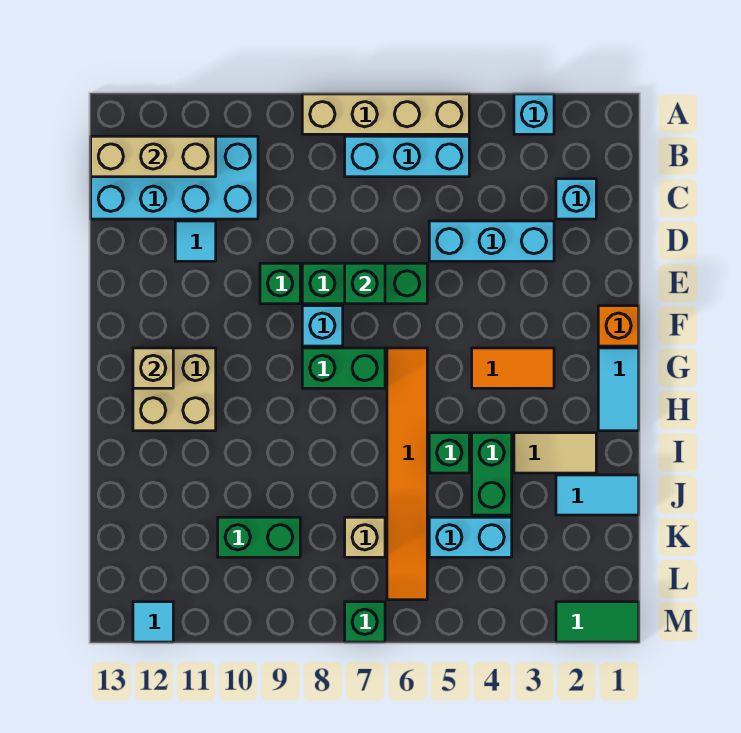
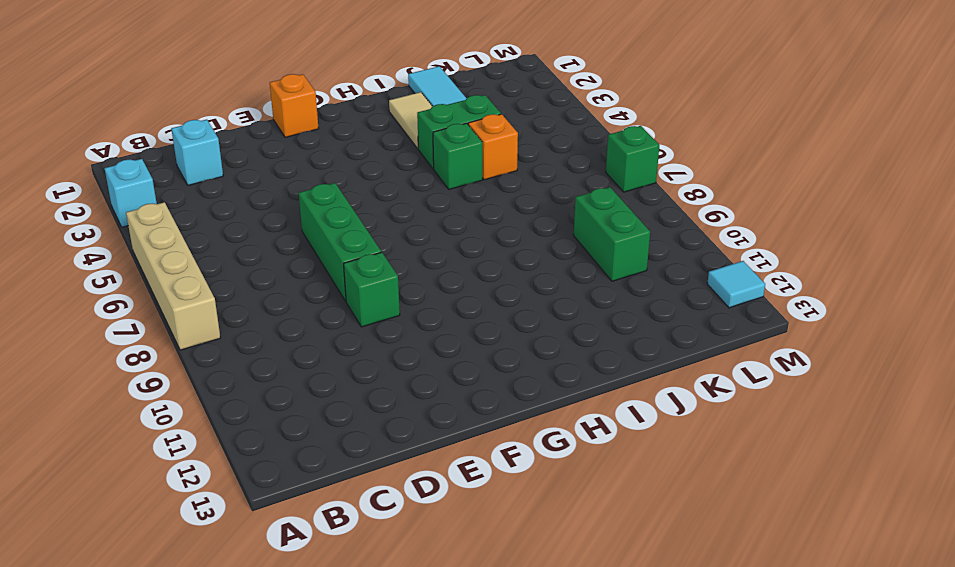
orange 1x1 brick [468,114,518,180] -> none
none -> cyan 1x3 brick [345,136,469,177]
none -> cyan 2x4 brick [91,136,258,219]
none -> cyan 1x3 brick [429,221,554,261]

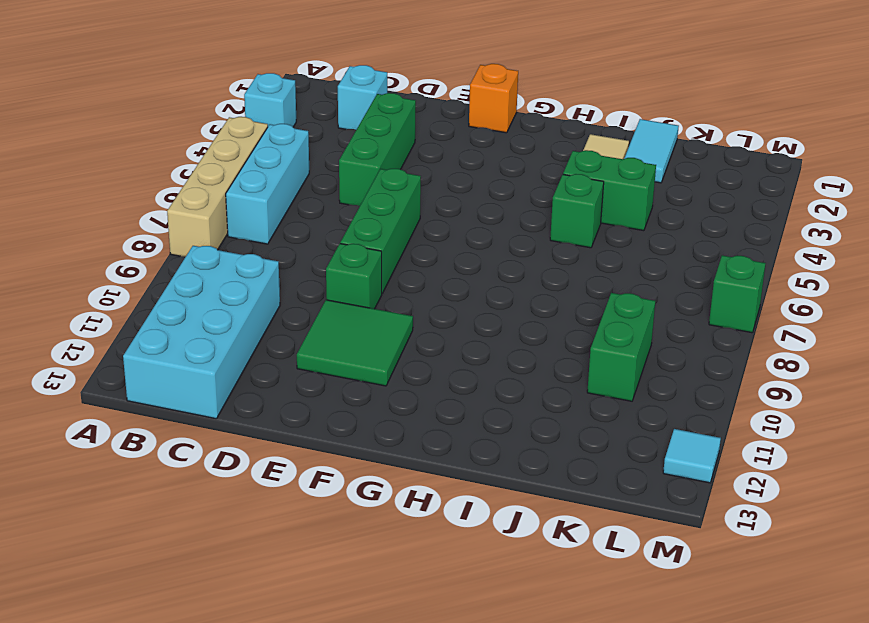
green 1x3 brick [339,93,416,206] -> cyan 1x3 brick [429,221,554,261]
green 2x2 tile [297,300,413,386] -> none
none -> cyan 1x1 tile [175,221,216,261]
none -> cyan 1x1 brick [302,306,343,346]
none -> cyan 1x2 tile [598,348,639,431]

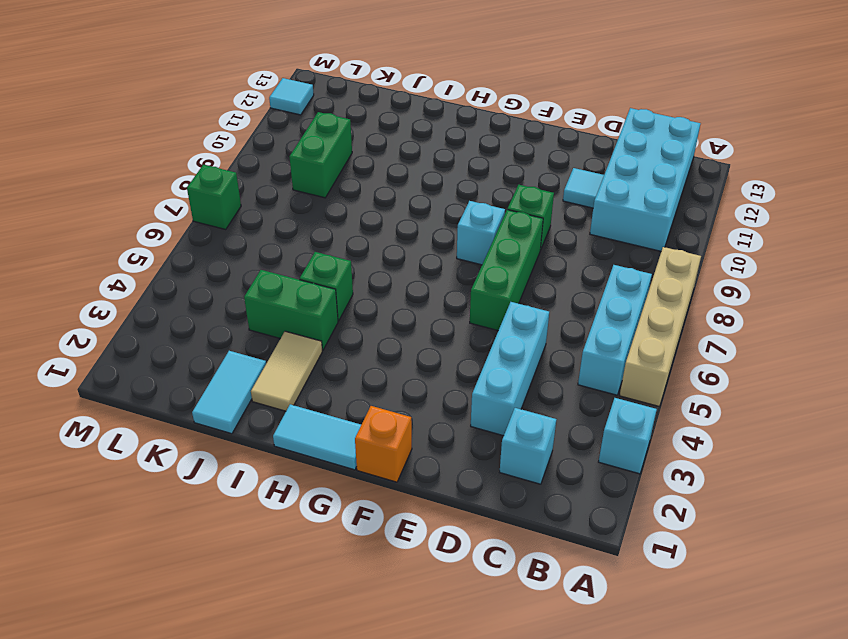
none -> orange 1x2 tile [472,348,554,388]
none -> orange 1x6 tile [387,348,427,600]
none -> green 1x2 brick [302,348,385,388]

